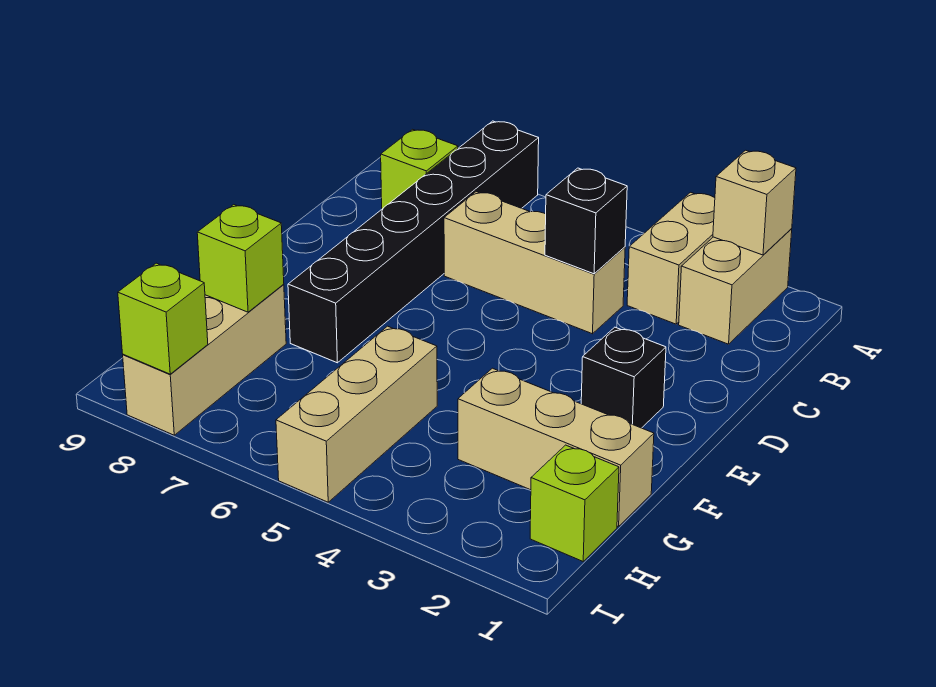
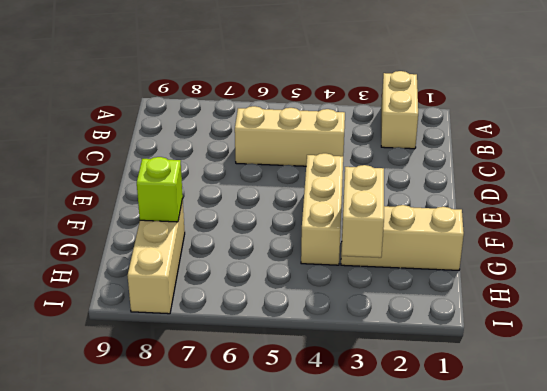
tan 1x3 brick [301,153,343,265] -> tan 1x3 brick moved to [276,326,437,502]
tan 1x2 brick [341,165,384,258] -> tan 1x2 brick moved to [627,192,715,324]
none -> black 1x6 brick [288,121,539,363]
none -> lime 1x1 brick [381,129,458,209]
none -> black 1x1 brick [581,327,666,428]

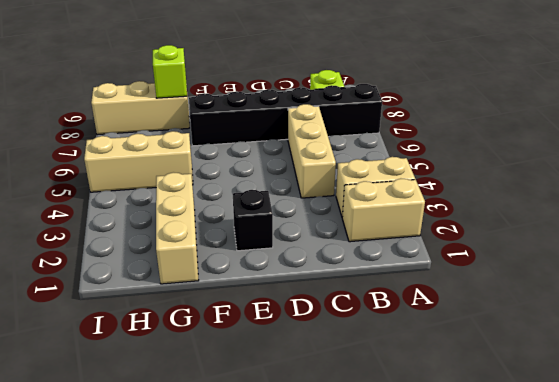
none -> lime 1x1 brick [530,445,619,561]
none -> tan 1x1 brick [713,150,796,255]
none -> black 1x1 brick [545,168,627,274]

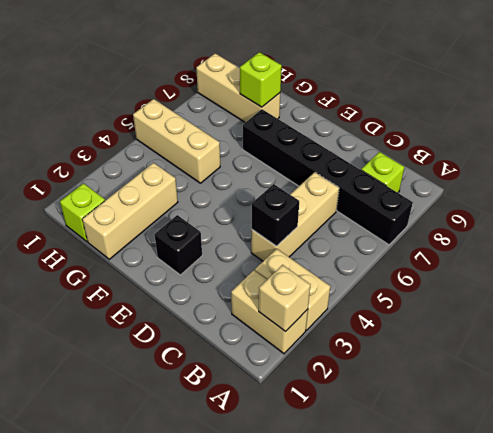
none -> lime 1x1 brick [118,263,208,374]

